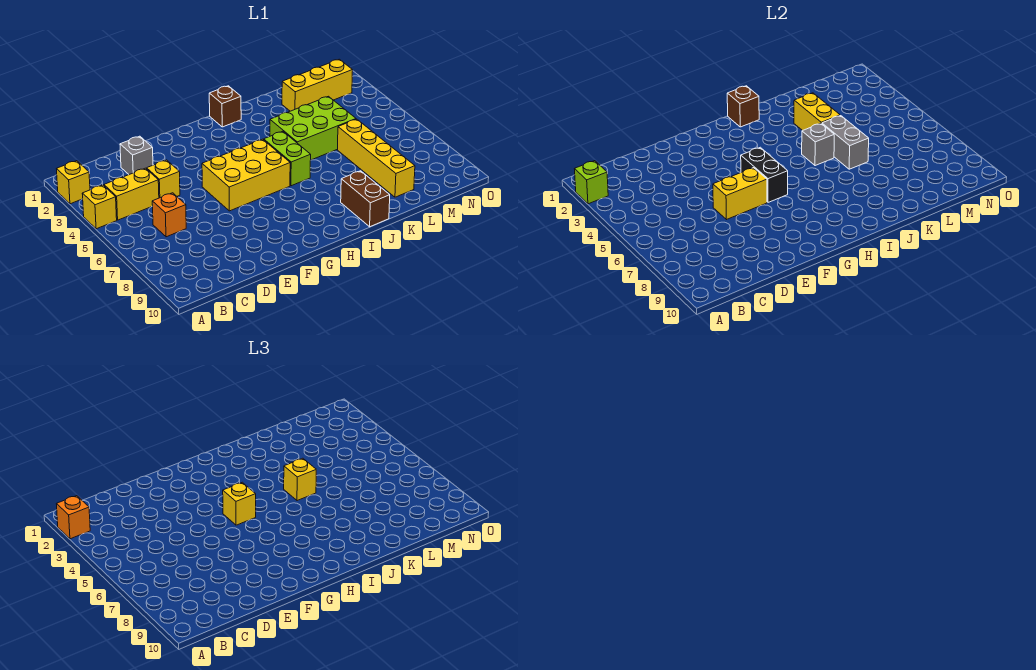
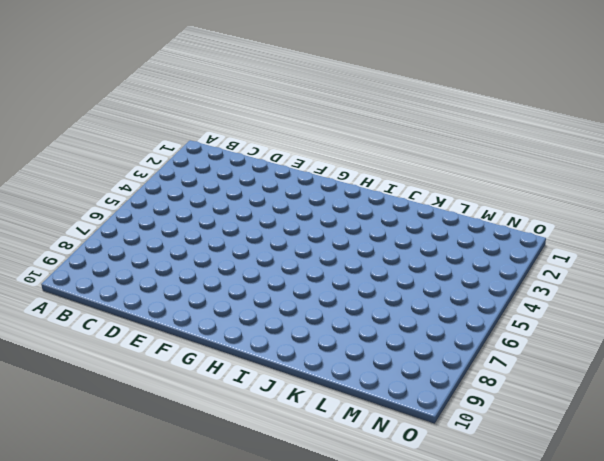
none -> yellow 1x1 brick [57,161,90,204]
none -> yellow 1x1 brick [82,185,117,229]
none -> yellow 1x2 brick [104,168,159,220]

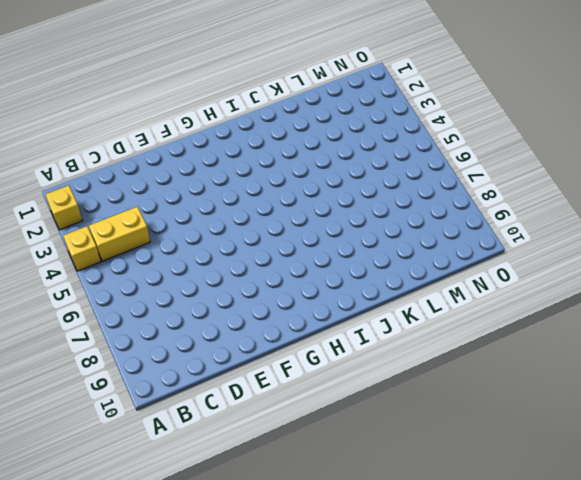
none -> orange 1x1 brick [152,193,186,237]
none -> grey 1x1 brick [120,136,153,174]
none -> yellow 1x1 brick [147,160,180,198]

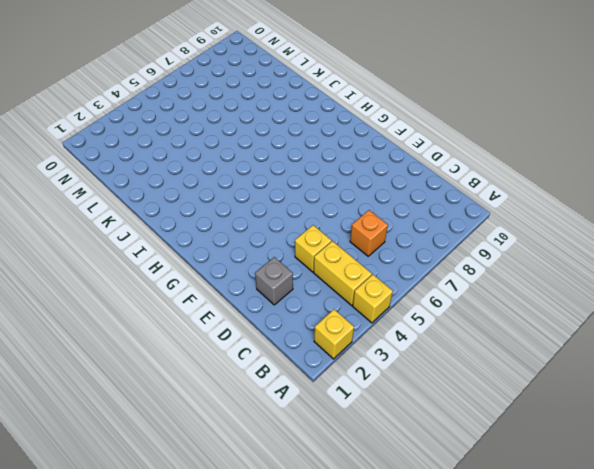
none -> yellow 2x3 brick [202,139,290,211]
none -> brown 1x1 brick [209,86,241,127]
none -> lime 1x2 brick [264,131,311,186]

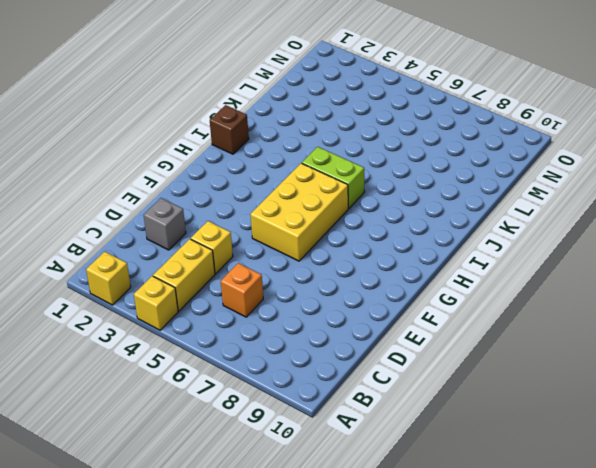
none -> lime 2x3 brick [270,96,356,160]
none -> brown 1x2 brick [341,171,390,227]
none -> yellow 1x3 brick [282,59,353,111]

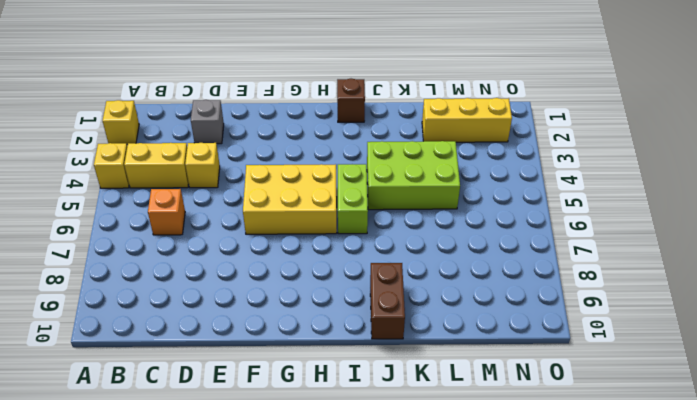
none -> yellow 1x4 brick [338,119,415,197]
none -> lime 1x1 brick [575,161,608,204]
none -> yellow 1x2 brick [713,168,767,220]

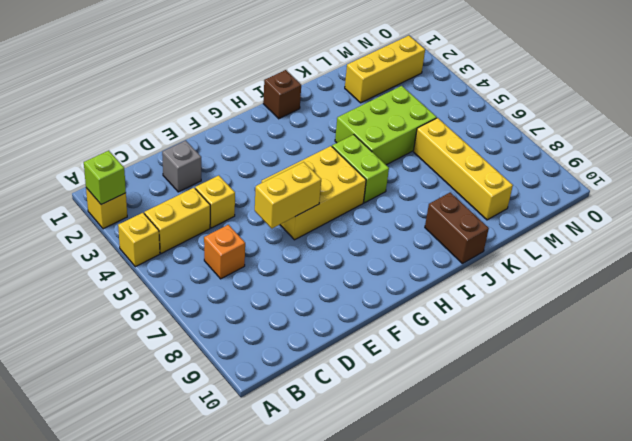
none -> black 1x2 brick [741,147,788,202]
none -> brown 1x1 brick [727,86,759,127]
none -> grey 1x1 brick [802,123,834,166]

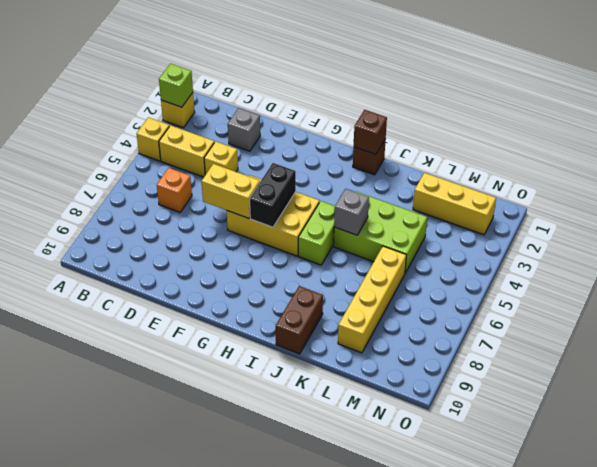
none -> yellow 1x2 brick [794,93,840,131]
none -> grey 1x2 brick [822,116,869,169]
none -> orange 1x1 brick [57,496,90,539]

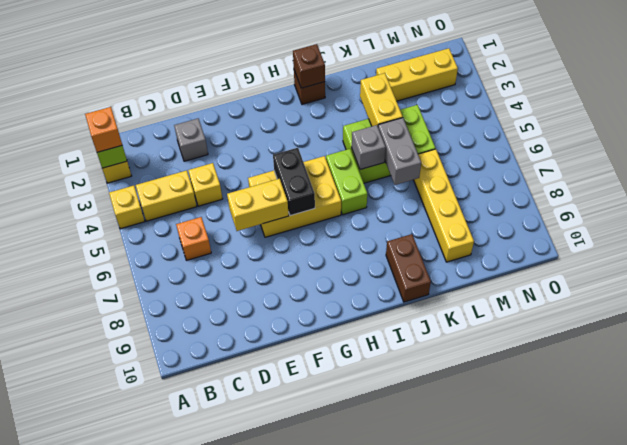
none -> yellow 1x1 brick [223,482,256,525]
none -> yellow 1x1 brick [284,458,316,501]

